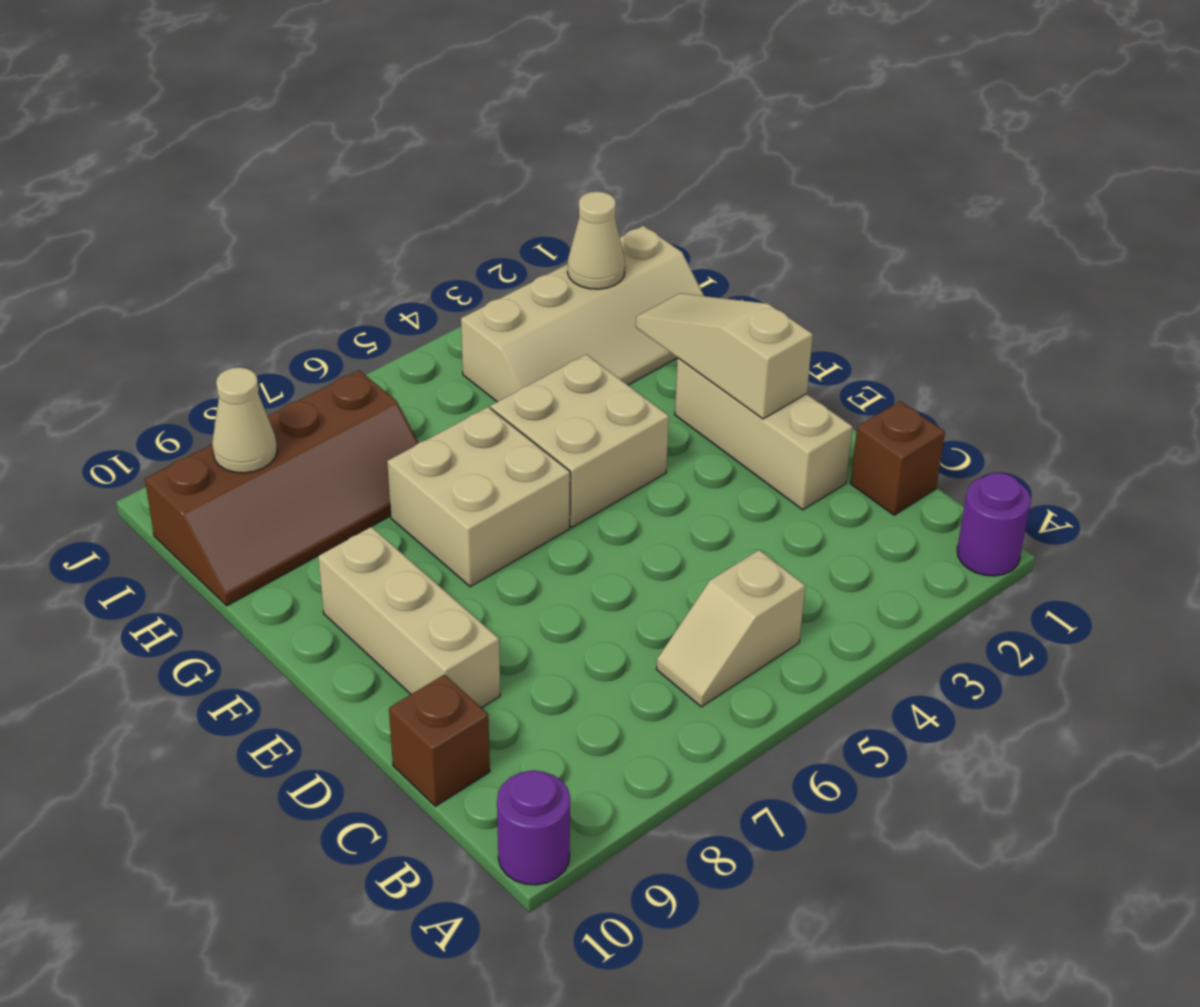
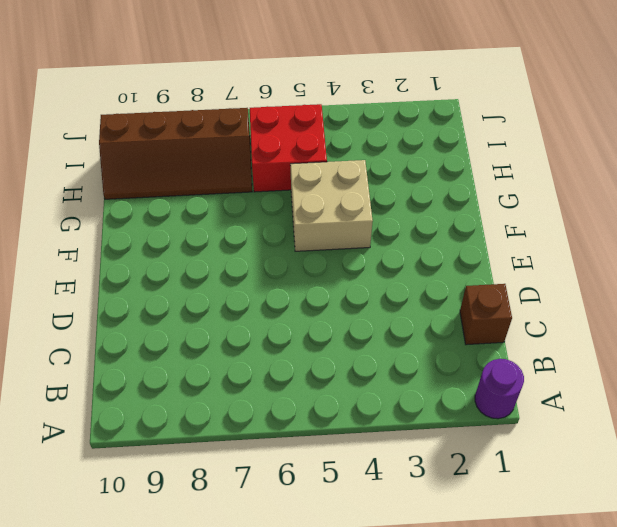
red 2x2 brick [250,104,327,192] -> none
none -> purple 1x1 round brick [497,770,570,885]
none -> tan 1x2 slope [656,550,805,707]
none -> brown 1x1 brick [389,675,490,806]

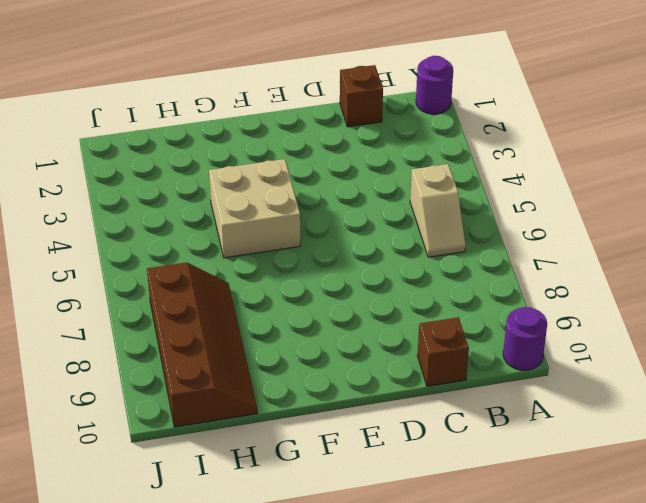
none -> tan 1x3 brick [675,358,853,510]
none -> tan 1x3 brick [318,527,500,708]
none -> tan 2x2 brick [387,407,570,587]

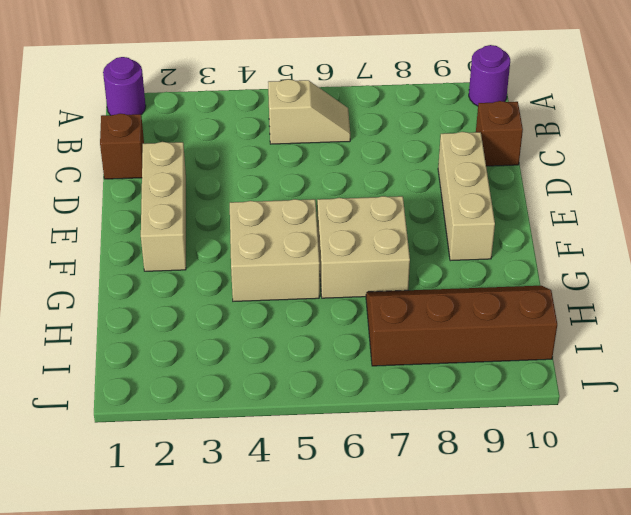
none -> tan 2x4 slope [461,226,704,402]
none -> tan 1x3 slope [636,293,813,419]
none -> tan 1x1 cone [567,192,625,289]

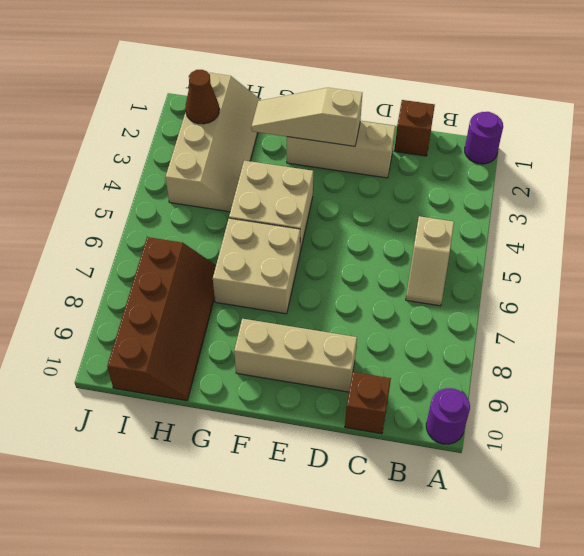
brown 1x1 cone [185,70,219,124] -> tan 1x1 cone [567,192,625,289]
none -> tan 1x1 cone [212,367,277,473]

